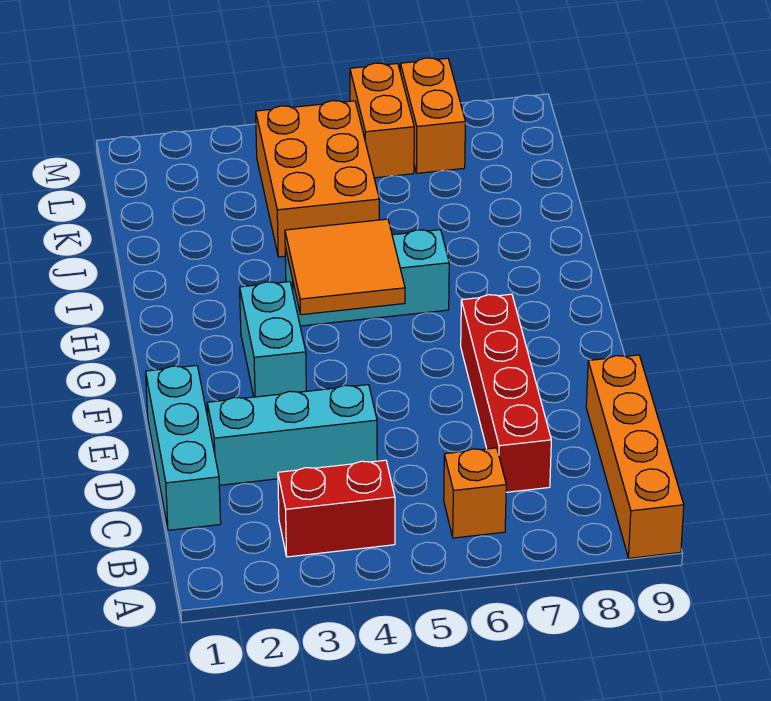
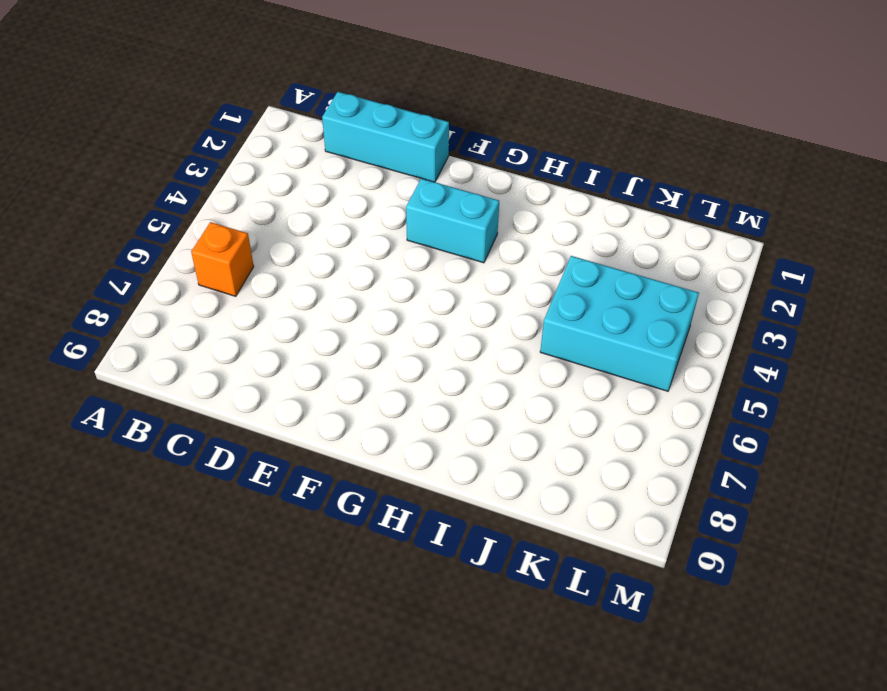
cyan 2x3 brick [540,256,699,391] -> orange 2x3 brick [256,101,379,257]
none -> orange 1x4 brick [586,355,684,558]
none -> red 1x2 brick [278,460,395,557]
none -> red 1x4 brick [461,294,551,492]

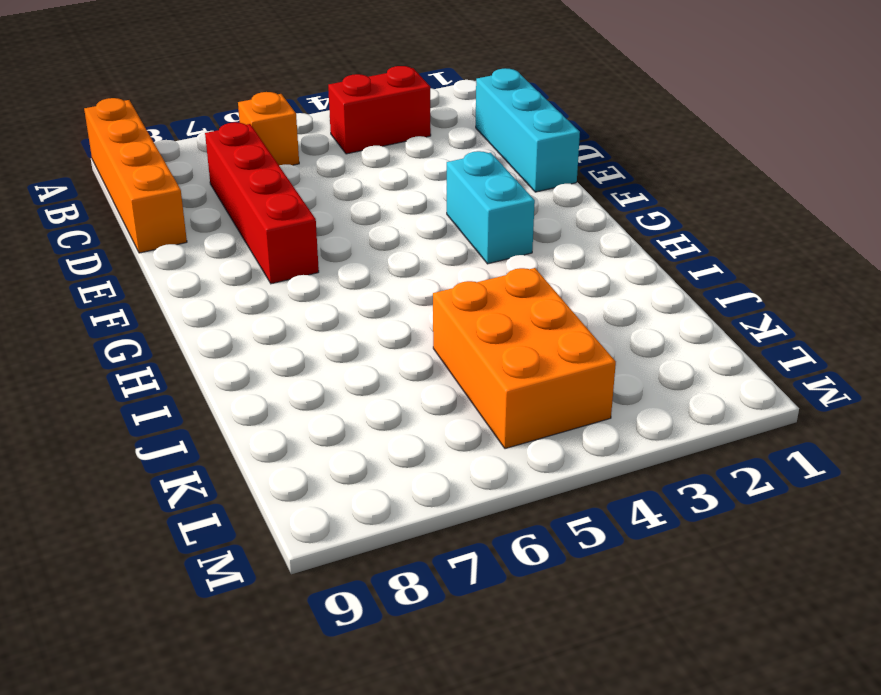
none -> cyan 1x3 brick [207,385,377,485]
none -> cyan 1x3 brick [285,230,449,326]
none -> orange 1x2 brick [350,63,414,178]

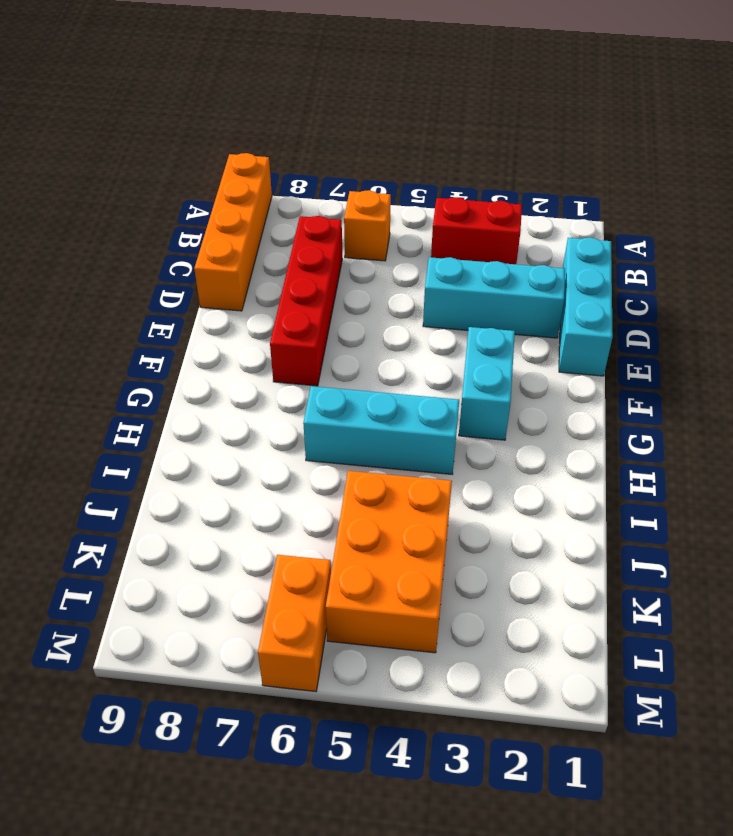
none -> orange 1x2 brick [400,58,465,173]
none -> orange 2x2 tile [285,219,405,315]

